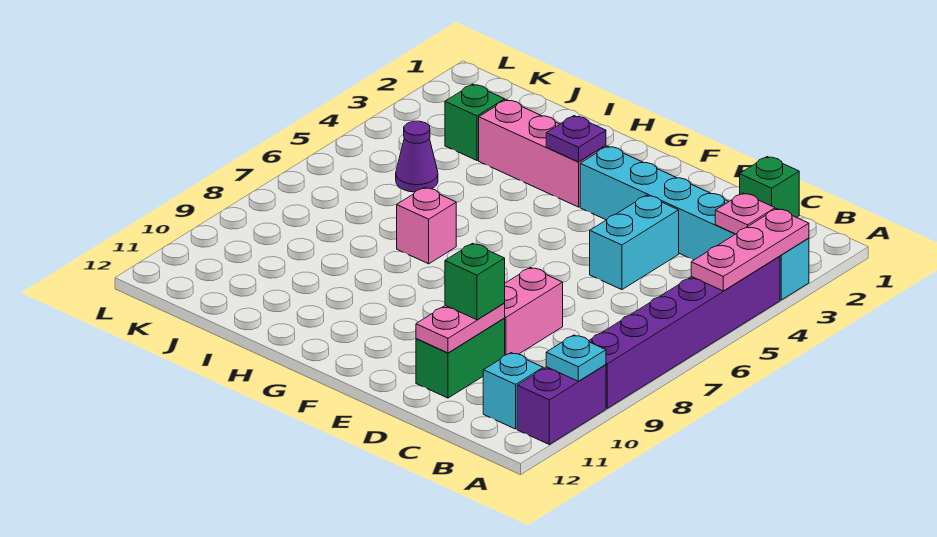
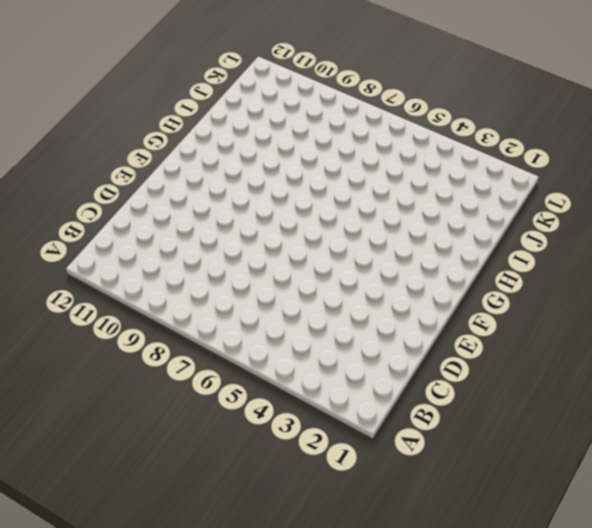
none -> cyan 1x6 brick [580,146,809,300]
none -> purple 1x6 brick [589,256,780,408]
none -> purple 1x2 brick [517,365,606,445]

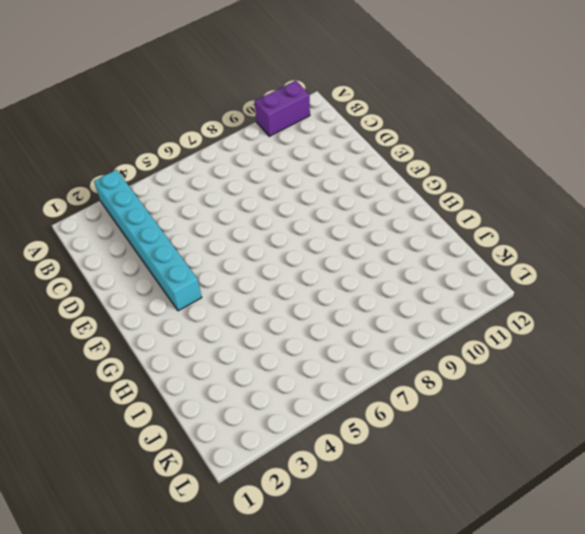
none -> purple 1x6 brick [589,256,780,408]
none -> cyan 1x1 brick [483,353,543,429]
none -> green 1x1 brick [740,157,799,218]

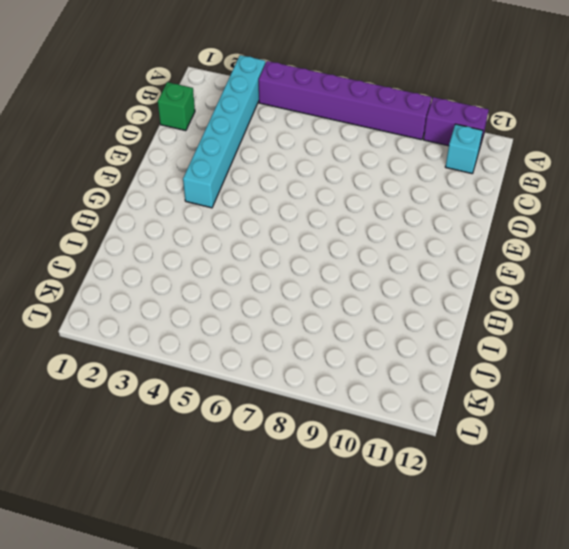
none -> cyan 1x2 brick [590,195,679,290]
none -> pink 1x2 brick [504,268,563,355]
none -> green 1x2 brick [416,319,505,398]

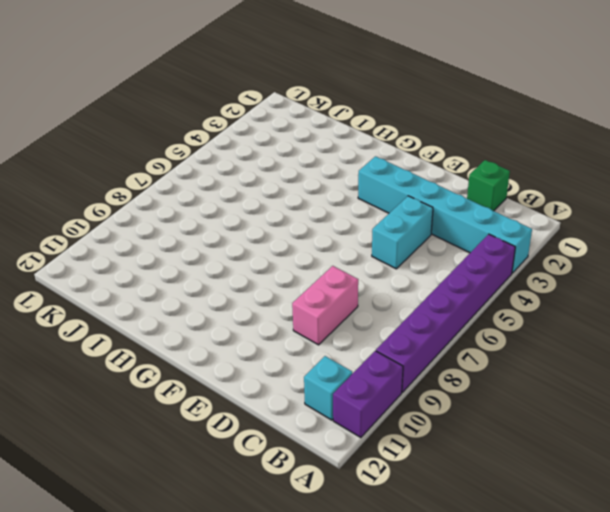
none -> green 1x2 brick [416,319,505,398]
none -> pink 1x3 brick [479,100,606,207]
none -> pink 1x1 brick [397,187,456,264]

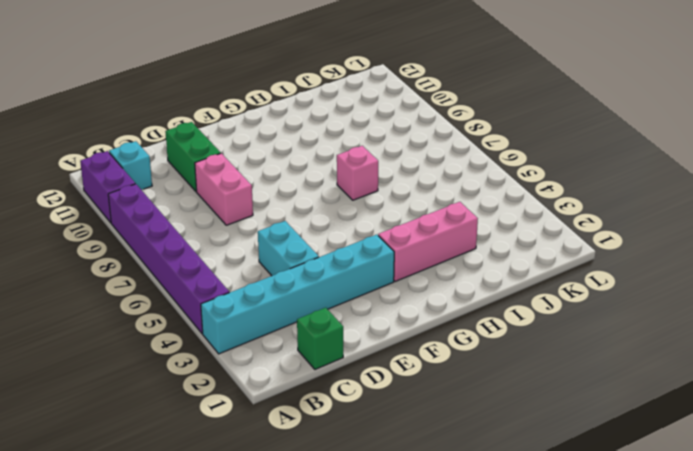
none -> green 1x1 brick [445,84,505,161]
none -> purple 1x1 cone [396,121,438,192]
none -> pink 1x3 plate [691,209,809,291]

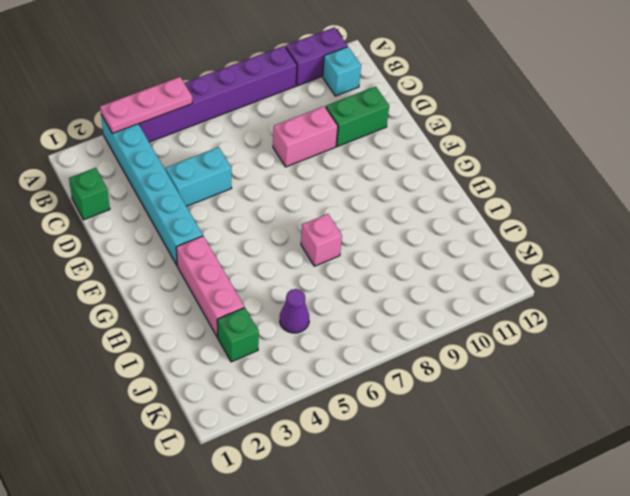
none -> cyan 1x1 plate [546,335,606,381]
none -> pink 1x1 plate [715,193,775,234]
none -> pink 1x2 plate [416,303,505,353]

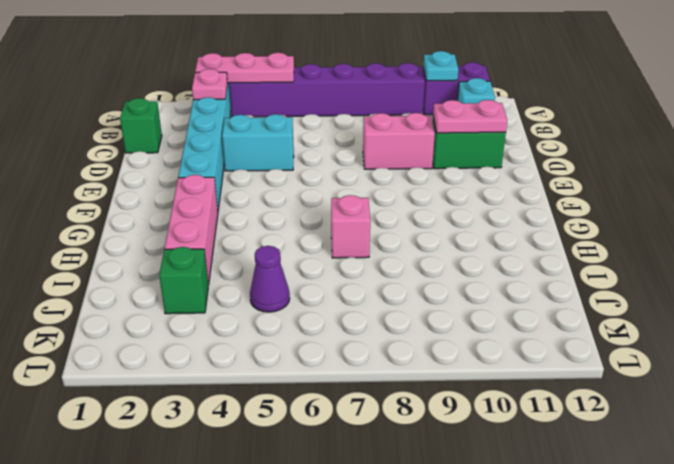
none -> purple 1x1 plate [546,116,606,162]
none -> green 1x1 brick [445,243,505,320]

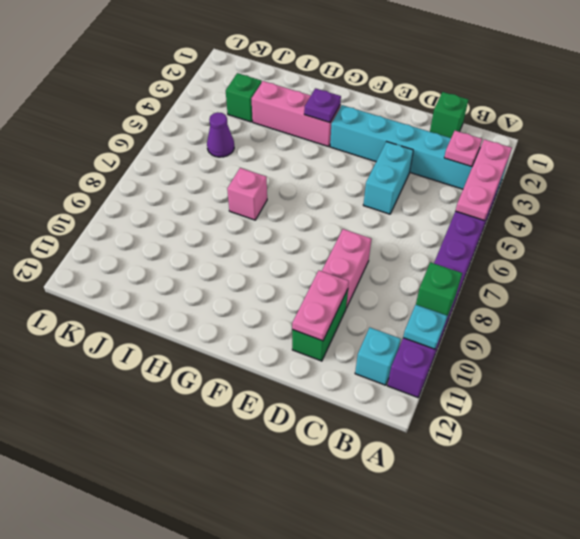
green 1x1 brick [416,262,462,317] -> green 1x1 brick moved to [445,243,505,320]

